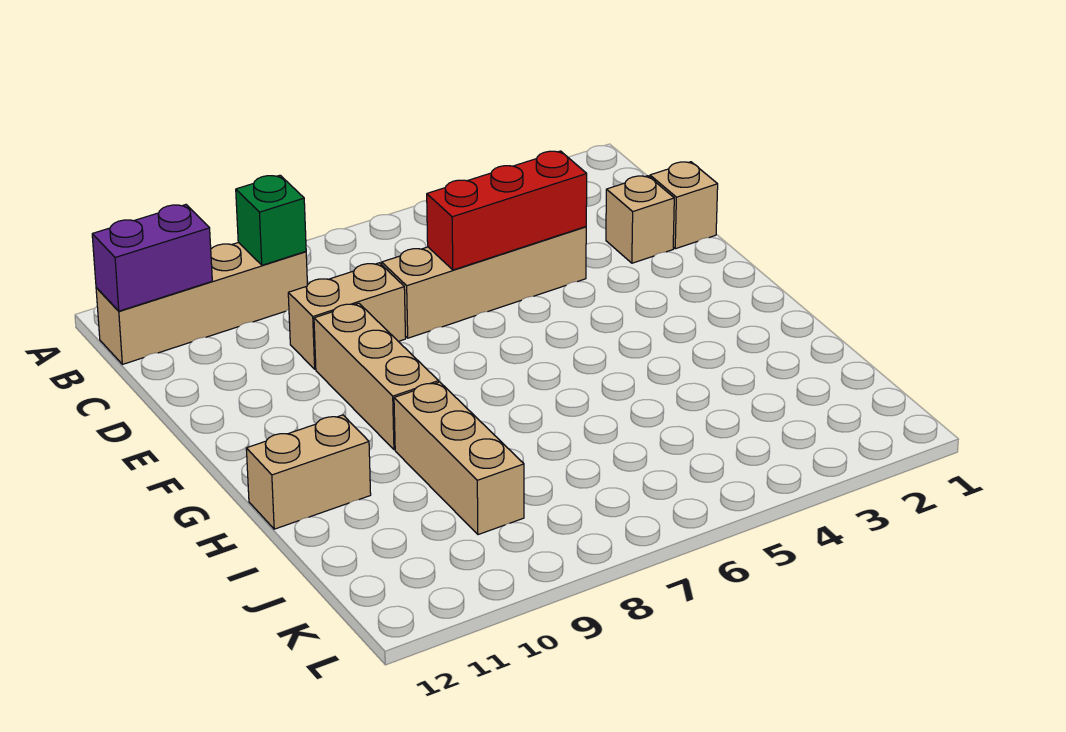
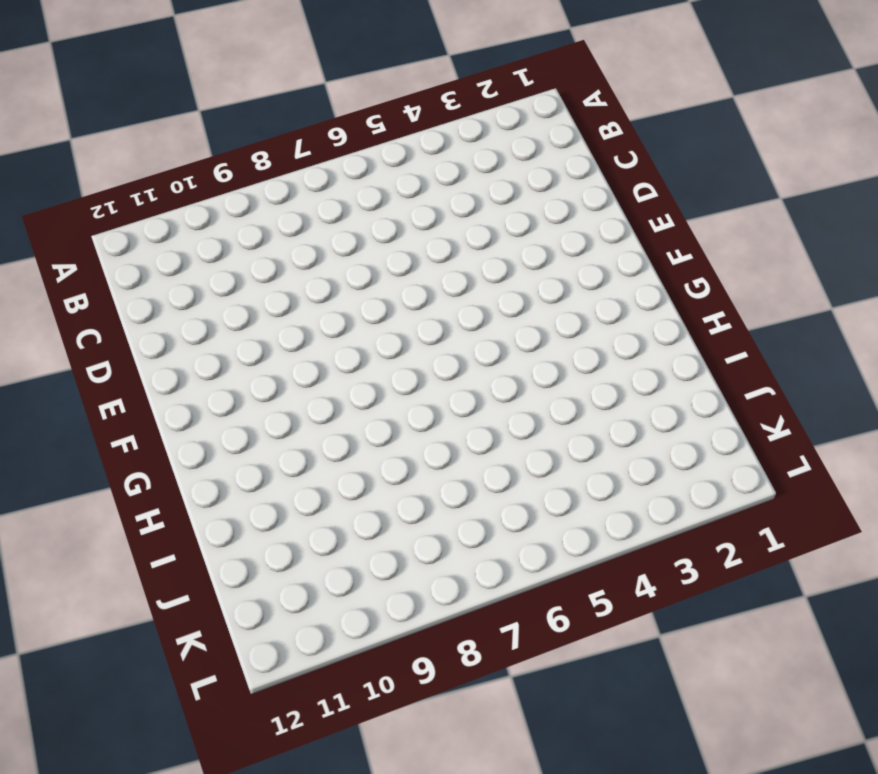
none -> tan 1x4 brick [96,242,307,364]
none -> tan 1x1 brick [650,162,718,249]

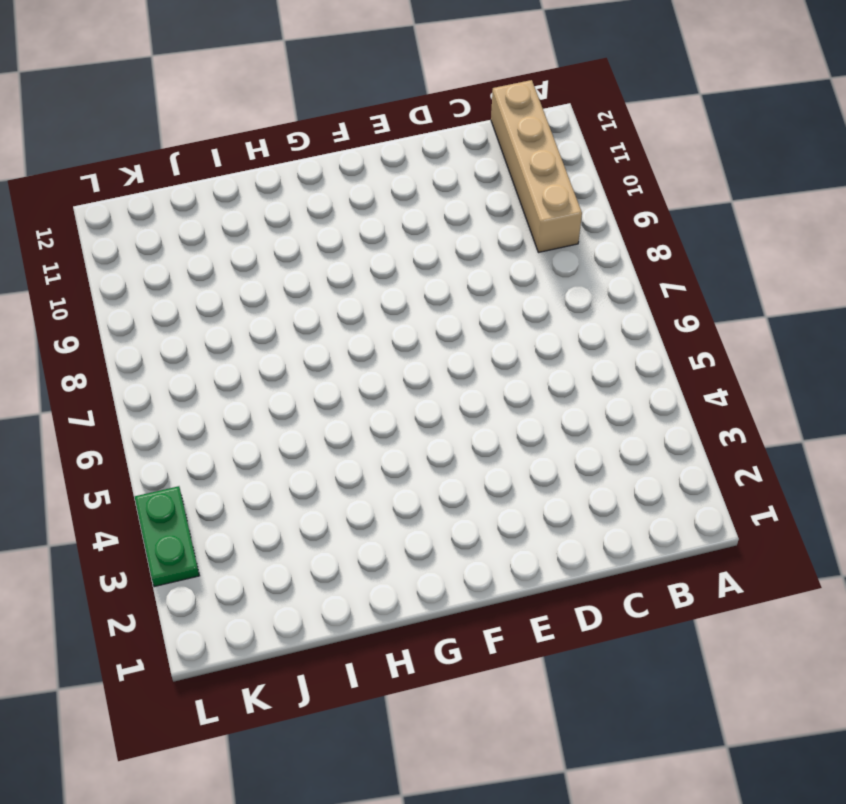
green 1x2 plate [135,486,199,587] -> none
none -> tan 1x1 brick [650,162,718,249]
none -> tan 1x1 brick [606,176,674,263]

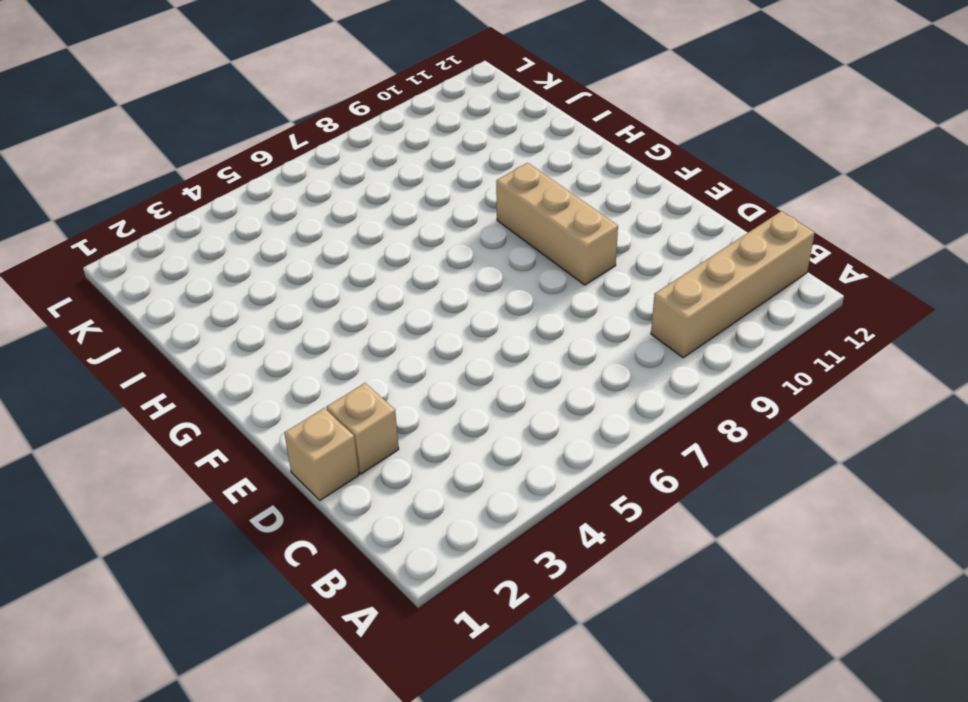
none -> tan 1x4 brick [382,227,586,338]
none -> tan 1x2 brick [288,263,406,369]

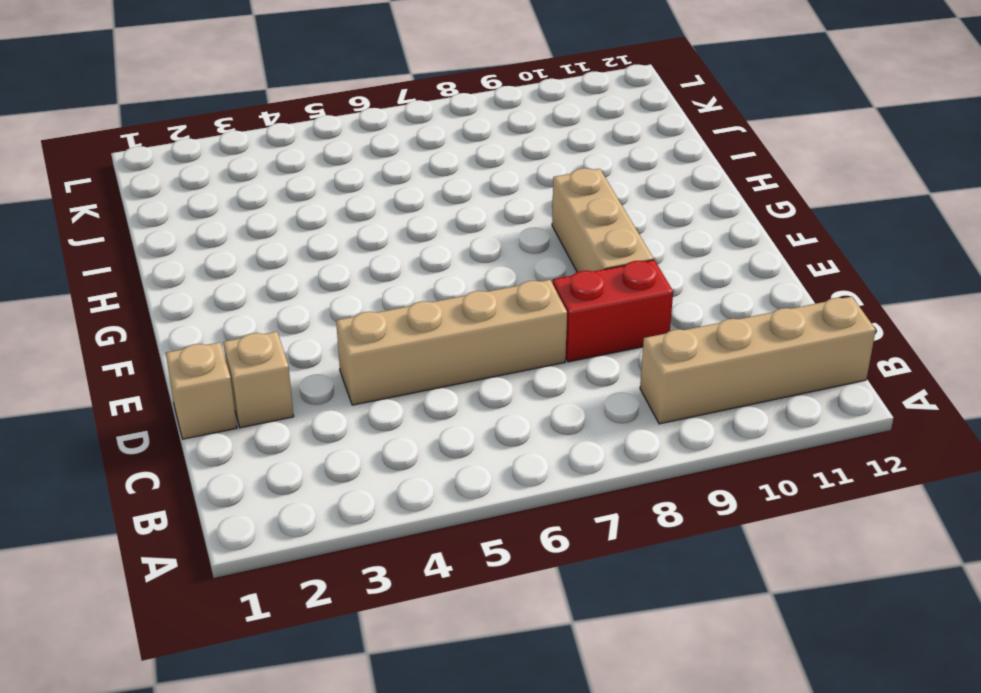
red 1x2 brick [553,260,673,362] -> tan 1x2 brick [288,263,406,369]
none -> tan 1x3 brick [394,382,524,535]
none -> tan 1x2 brick [246,415,371,529]

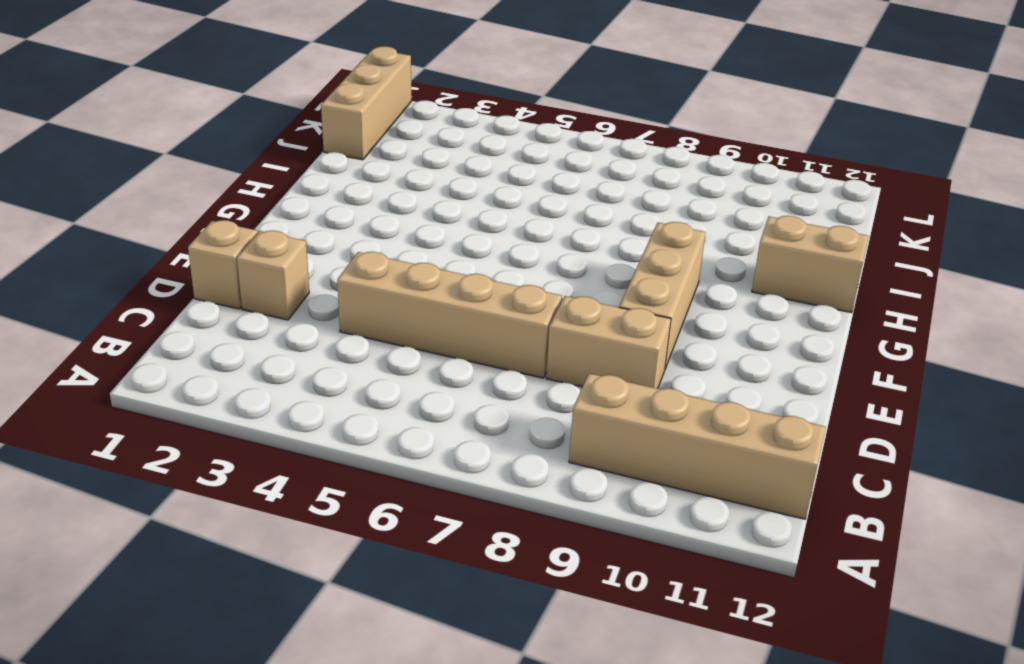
tan 1x3 brick [321,46,411,160] -> tan 1x3 brick moved to [394,382,524,535]
none -> green 1x1 brick [236,175,306,265]
none -> purple 1x2 brick [92,205,212,311]

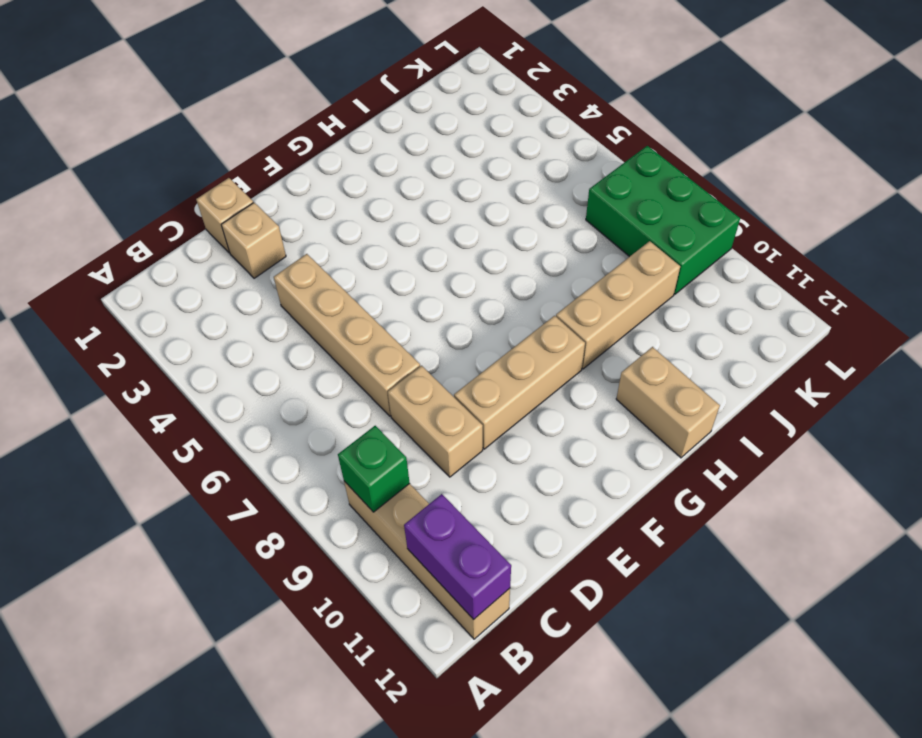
green 2x3 brick [586,146,740,294] -> none
none -> red 1x3 brick [427,151,587,270]

